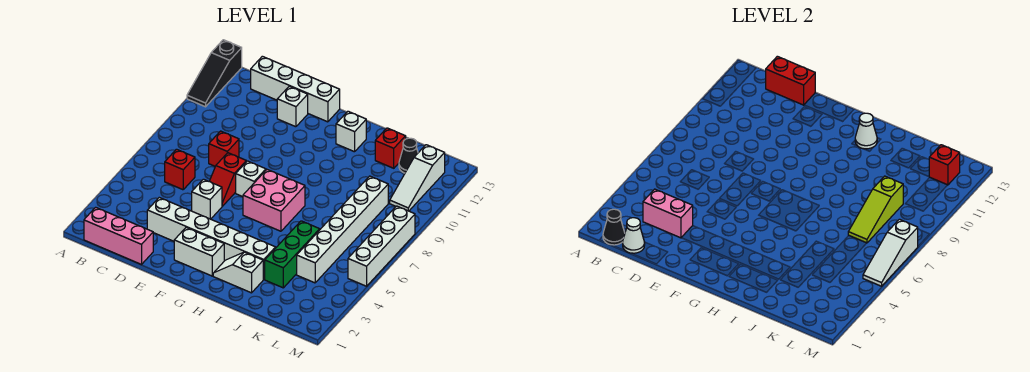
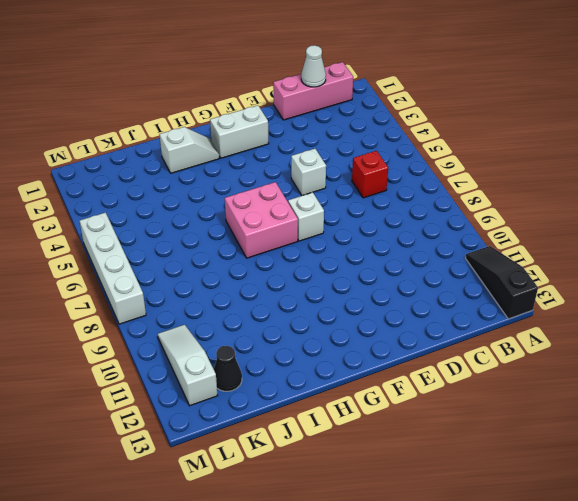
none -> white 1x4 brick [251,56,340,122]
none -> white 1x6 brick [147,198,276,280]
none -> red 1x1 brick [209,131,239,166]

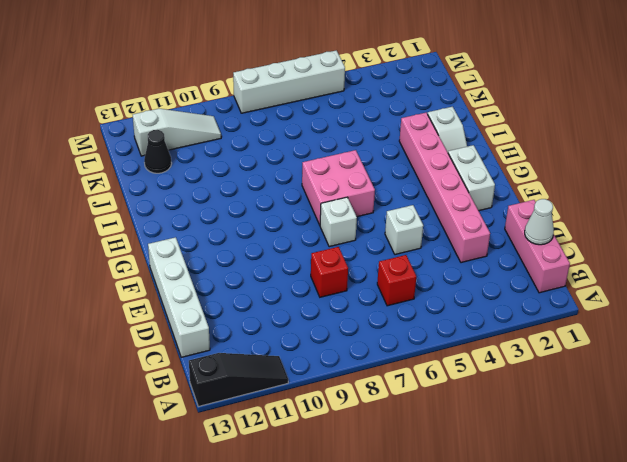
pink 1x6 brick [399,113,490,263] -> white 1x6 brick [147,198,276,280]
none -> red 1x2 slope [209,153,246,206]
none -> white 1x1 brick [277,86,308,127]
none -> white 1x1 brick [336,111,366,152]

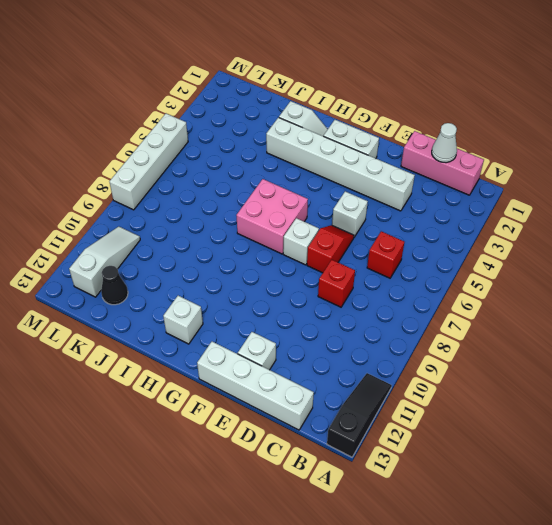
none -> green 1x3 brick [265,221,320,288]
none -> red 1x1 brick [375,128,406,168]
none -> white 1x6 brick [297,176,388,283]

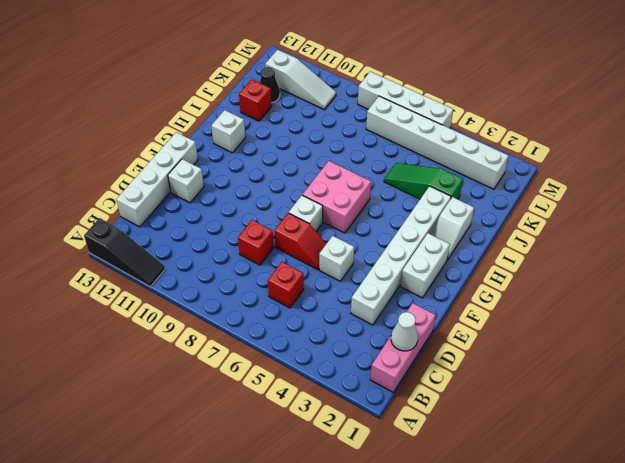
green 1x3 slope [384,163,463,199] -> green 1x3 brick [265,221,320,288]
white 1x6 brick [366,96,508,189] -> white 1x6 brick moved to [297,176,388,283]
none -> black 1x1 cone [603,209,625,245]
none -> pink 1x2 brick [643,189,693,238]
none -> red 1x2 brick [766,56,815,105]

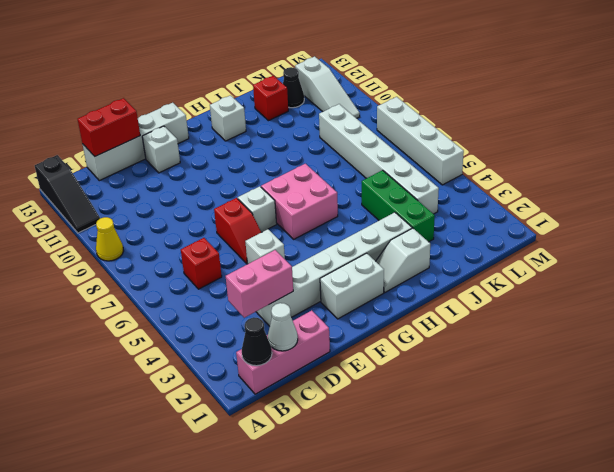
yellow 1x1 cone [96,217,123,261] -> none
none -> red 1x1 brick [209,131,239,166]
none -> white 1x1 cone [855,113,877,149]
none -> lime 1x3 slope [848,176,903,243]

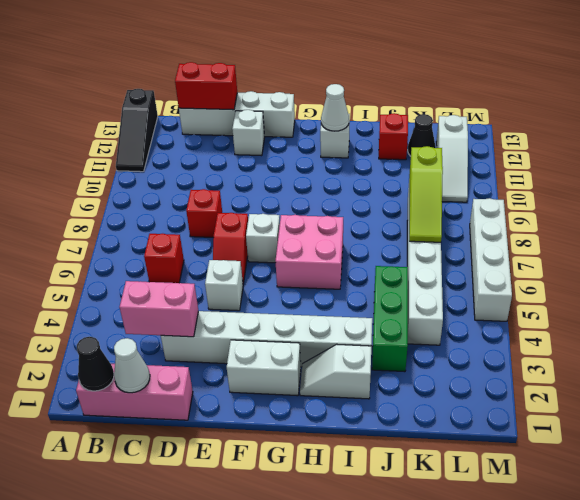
none -> red 1x1 brick [929,145,960,185]
none -> white 1x3 slope [863,219,918,286]

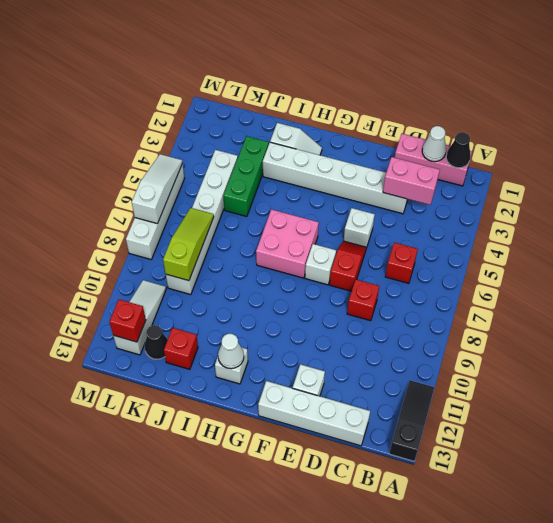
none -> white 1x2 brick [174,228,224,276]
none -> red 1x2 brick [766,56,815,105]

